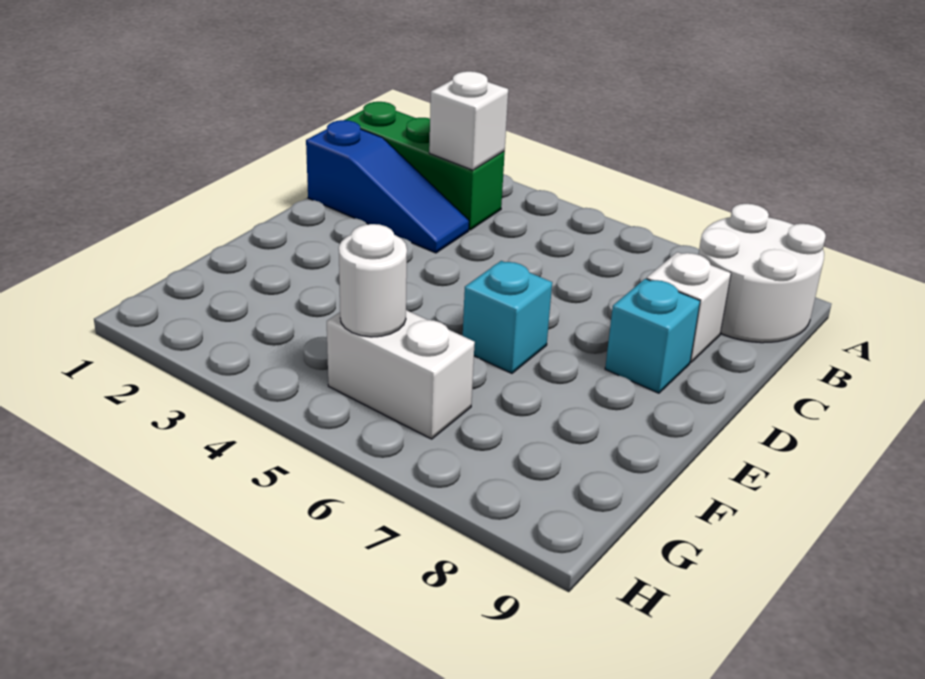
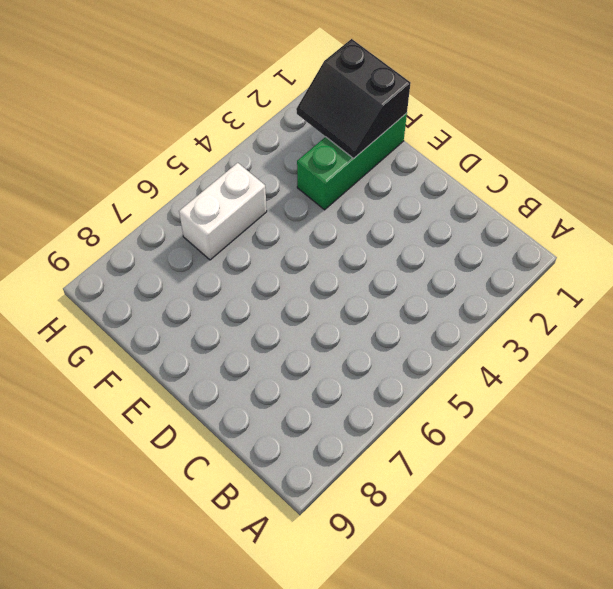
green 1x3 brick [297,113,407,210] -> green 1x3 brick moved to [345,102,505,230]
black 2x2 slope [296,39,411,158] -> none
none -> white 2x2 round brick [698,204,826,343]
none -> blue 1x3 slope [306,120,469,253]

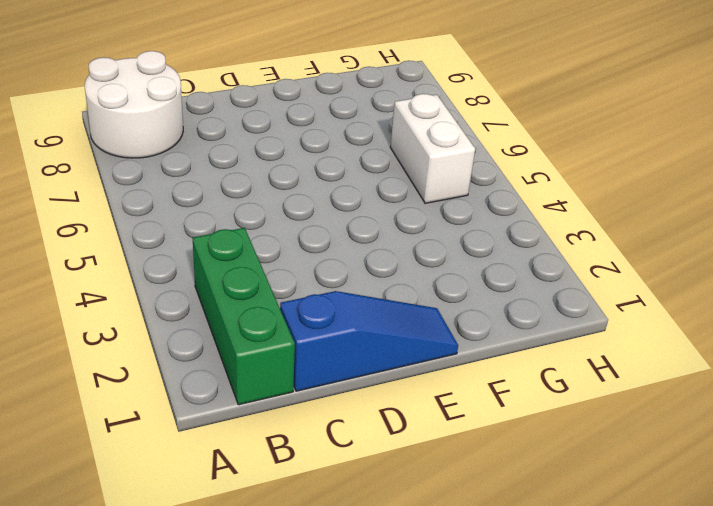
blue 1x3 slope [280,291,458,391] -> blue 1x3 slope turned to [306,120,469,253]
none -> white 1x1 brick [647,252,731,362]
none -> cyan 1x1 brick [605,279,700,393]

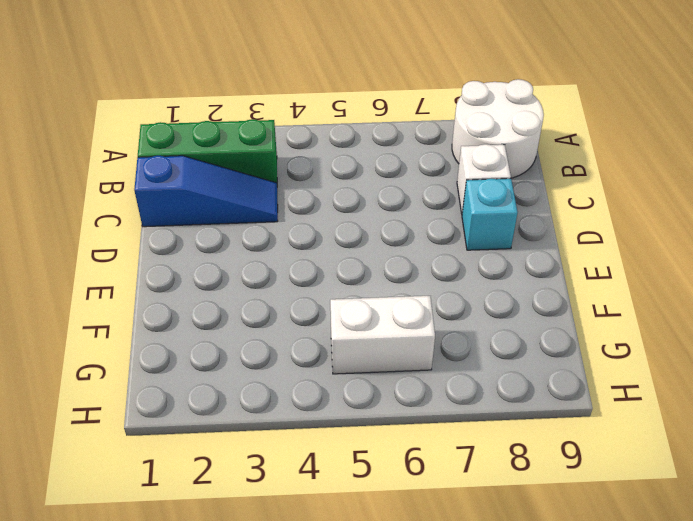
none -> cyan 1x1 brick [463,261,552,373]
none -> white 1x1 brick [429,71,508,170]

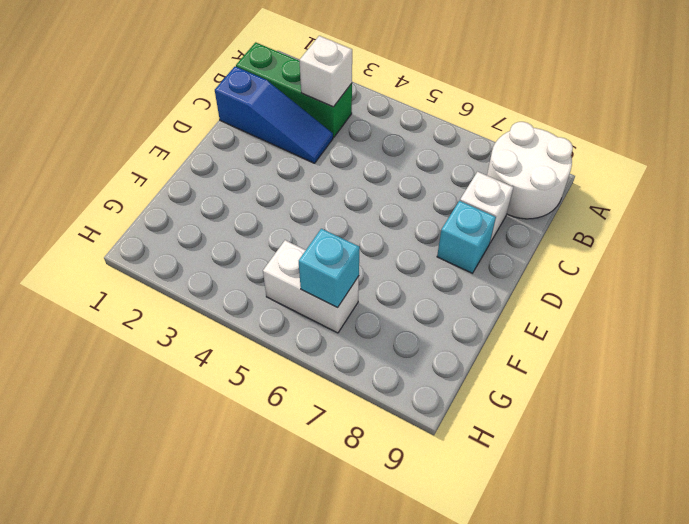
cyan 1x1 brick [299,229,360,308] -> cyan 1x1 brick moved to [463,261,552,373]
none -> white 1x1 round brick [339,224,407,337]

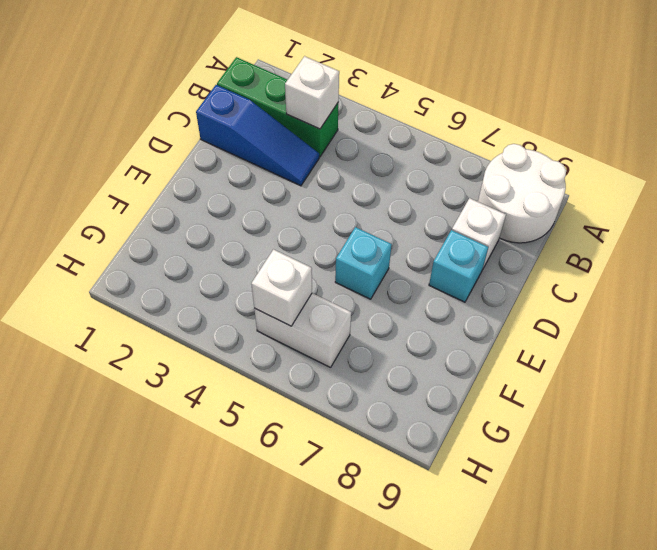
white 1x1 brick [251,249,312,326] -> white 1x1 round brick [339,224,407,337]

